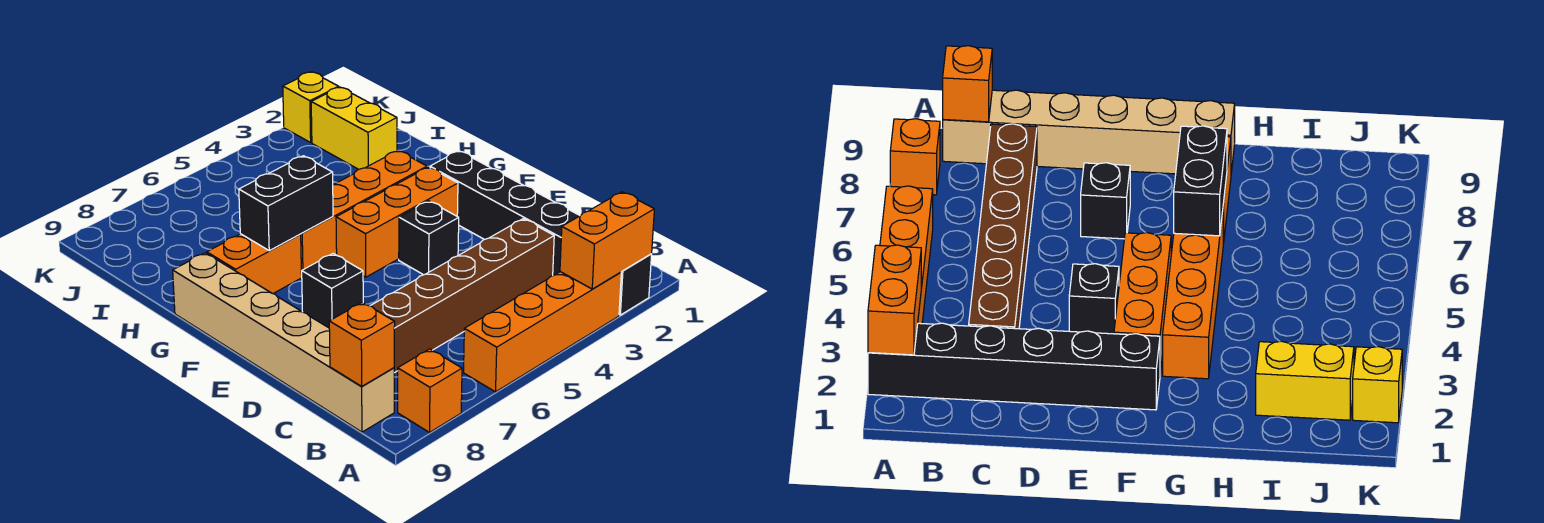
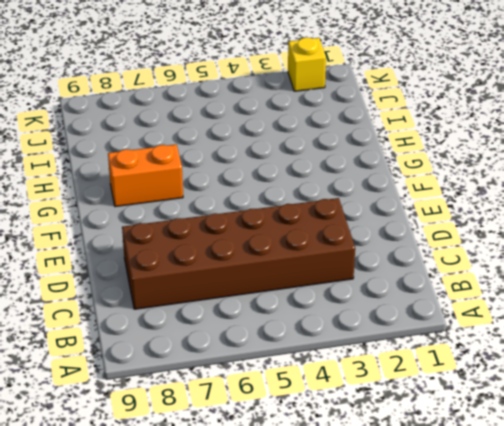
brown 2x6 brick [122,198,355,309] -> brown 1x6 brick [371,219,554,373]
none -> black 1x6 brick [430,151,652,315]
none -> orange 1x4 brick [464,272,621,392]
none -> orange 1x1 brick [398,349,462,432]

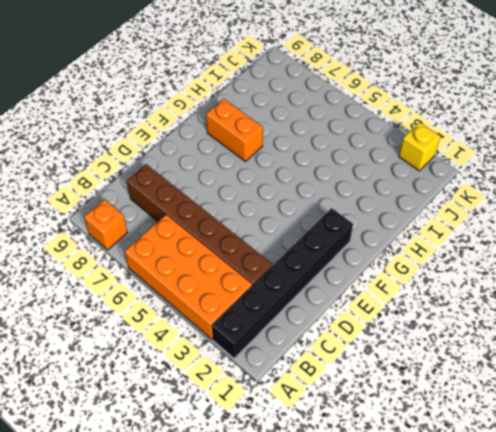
orange 2x4 brick [125,214,252,339] -> orange 1x4 brick [464,272,621,392]
none -> tan 1x6 brick [173,253,394,432]
none -> black 1x1 brick [399,201,459,275]
none -> black 1x1 brick [302,254,363,328]

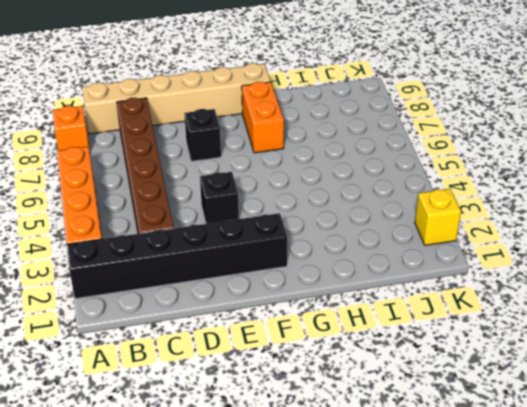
none -> orange 1x3 brick [336,167,458,277]
none -> orange 1x4 brick [300,150,427,275]
none -> yellow 1x2 brick [311,87,397,169]

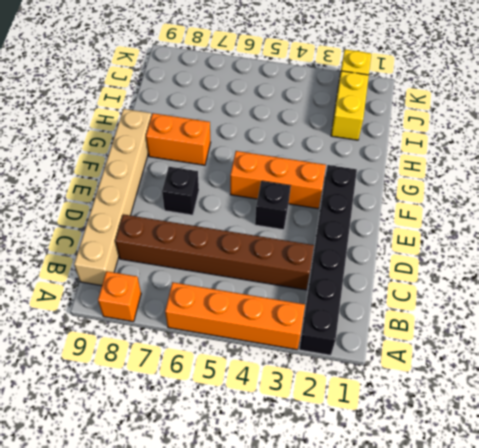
none -> orange 1x4 brick [300,150,427,275]
none -> orange 1x2 brick [560,192,654,289]
none -> orange 1x1 brick [329,302,395,387]

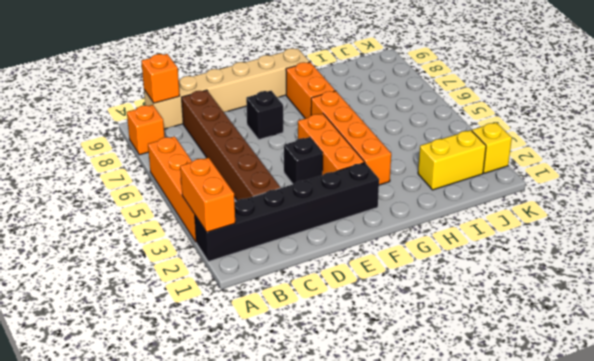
none -> black 1x2 brick [239,156,333,251]

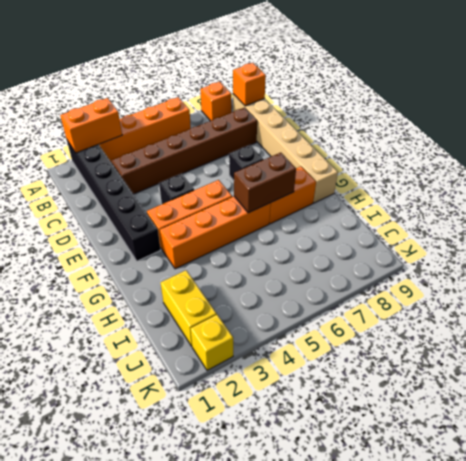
brown 1x2 brick [234,153,296,213] -> black 1x2 brick [239,156,333,251]

